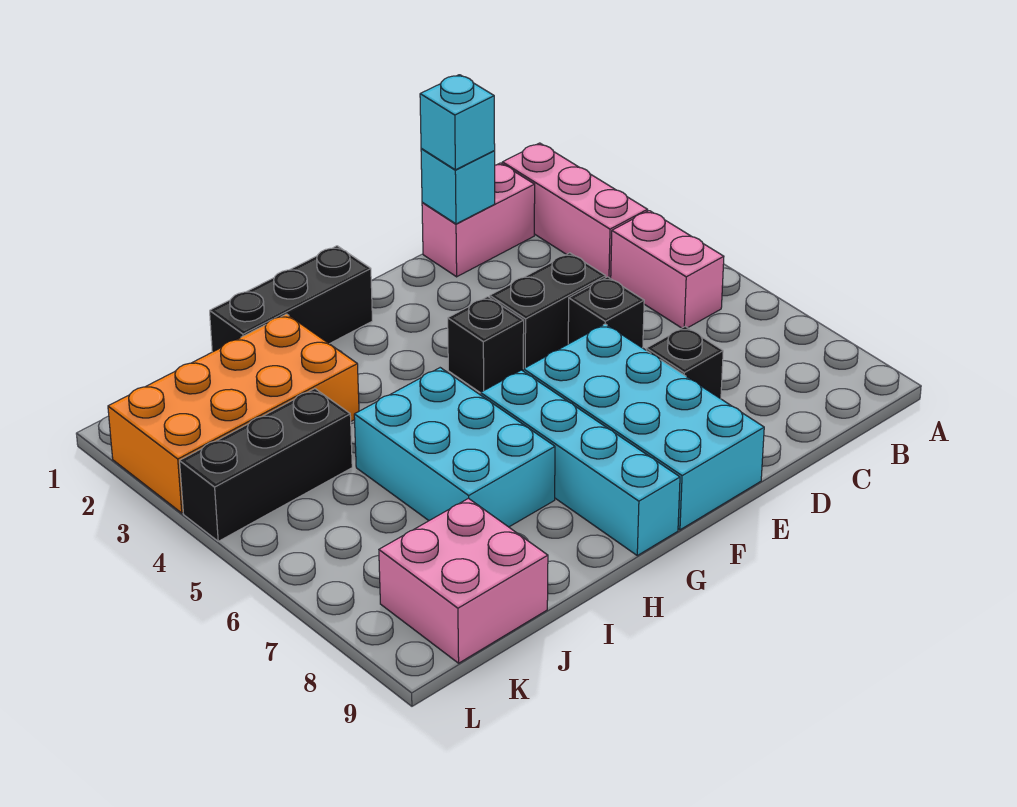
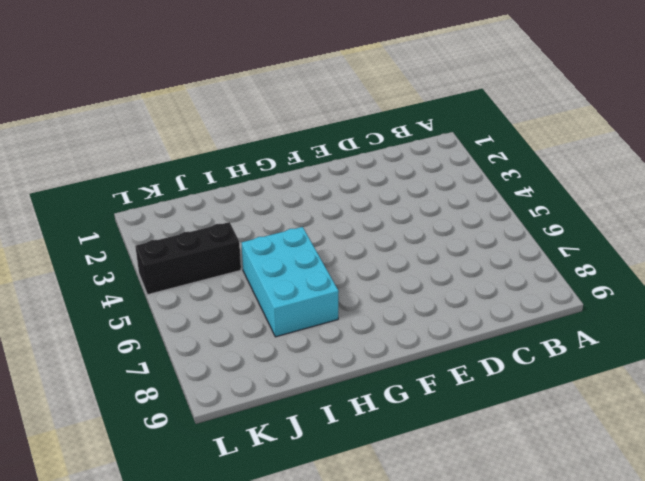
none -> pink 1x3 brick [502,143,648,279]
none -> pink 1x2 brick [611,211,724,328]
none -> pink 1x2 brick [422,163,535,277]

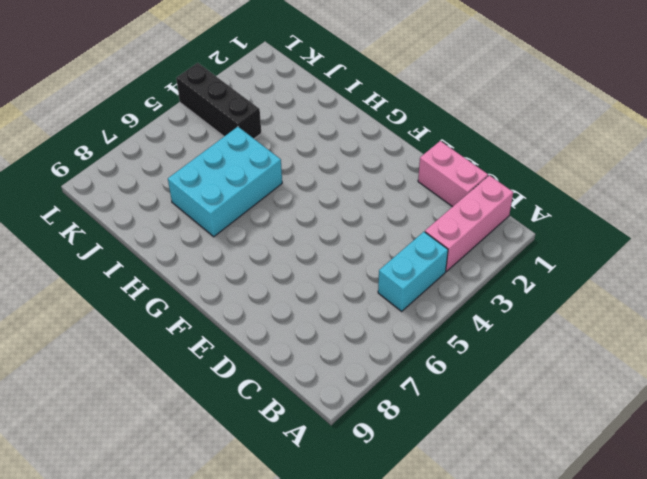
cyan 1x2 brick [378,232,448,311] -> pink 1x2 brick [611,211,724,328]
none -> black 1x2 brick [490,253,606,369]
none -> black 1x1 brick [568,277,644,348]
none -> black 1x1 brick [646,326,723,399]

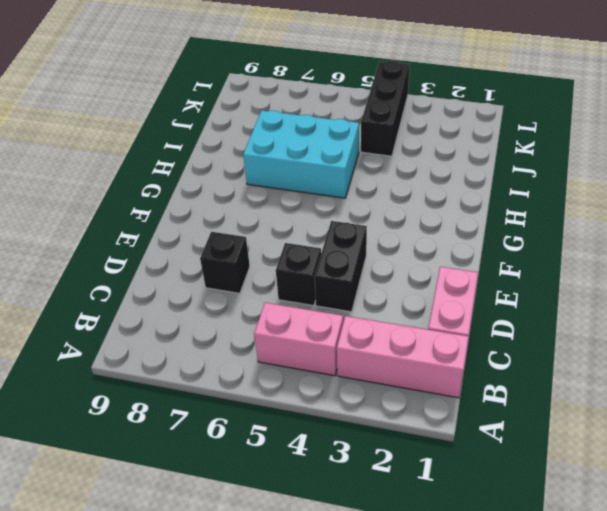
none -> cyan 2x4 brick [523,324,764,530]
none -> black 1x1 brick [448,297,524,393]
none -> black 1x3 brick [210,246,372,352]

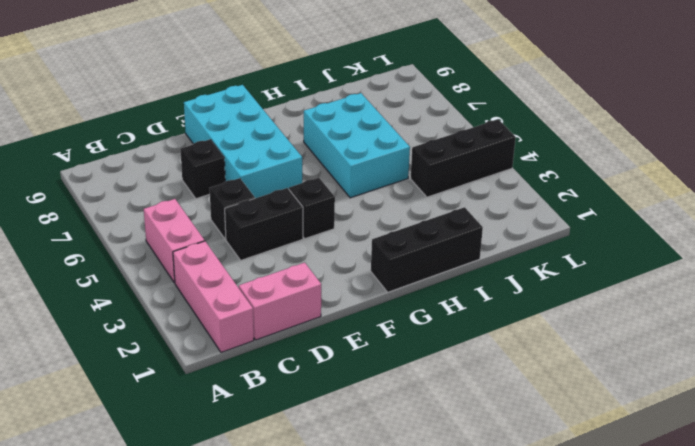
none -> cyan 1x4 brick [481,370,680,555]
none -> orange 2x4 brick [108,314,359,513]
none -> pink 2x2 brick [379,498,548,663]

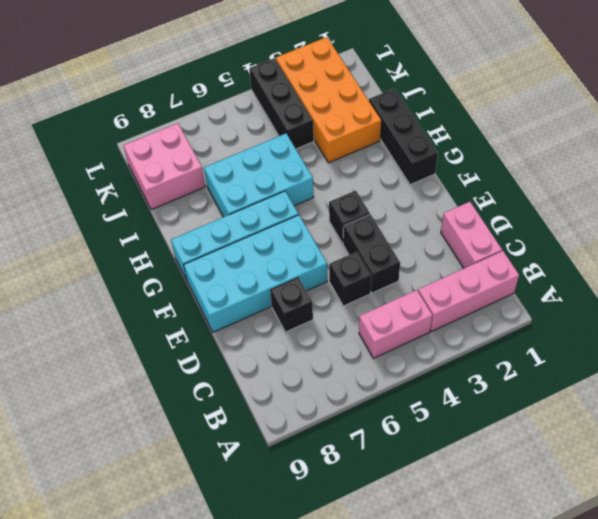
none -> cyan 1x1 brick [421,149,495,224]
none -> cyan 1x1 brick [420,75,495,170]

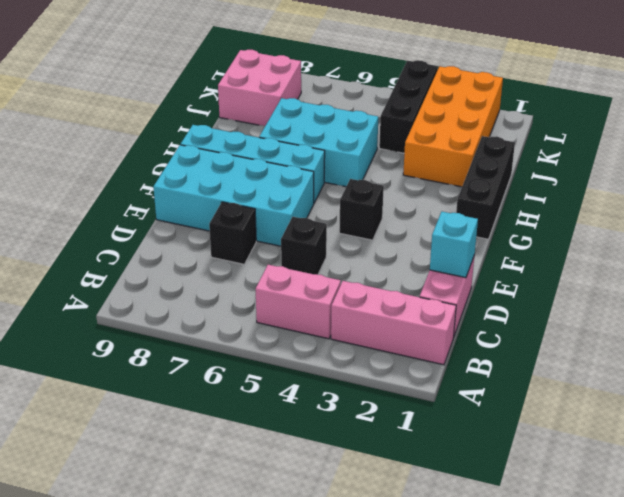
none -> black 1x2 brick [490,253,606,369]
none -> cyan 1x1 brick [420,75,495,170]

